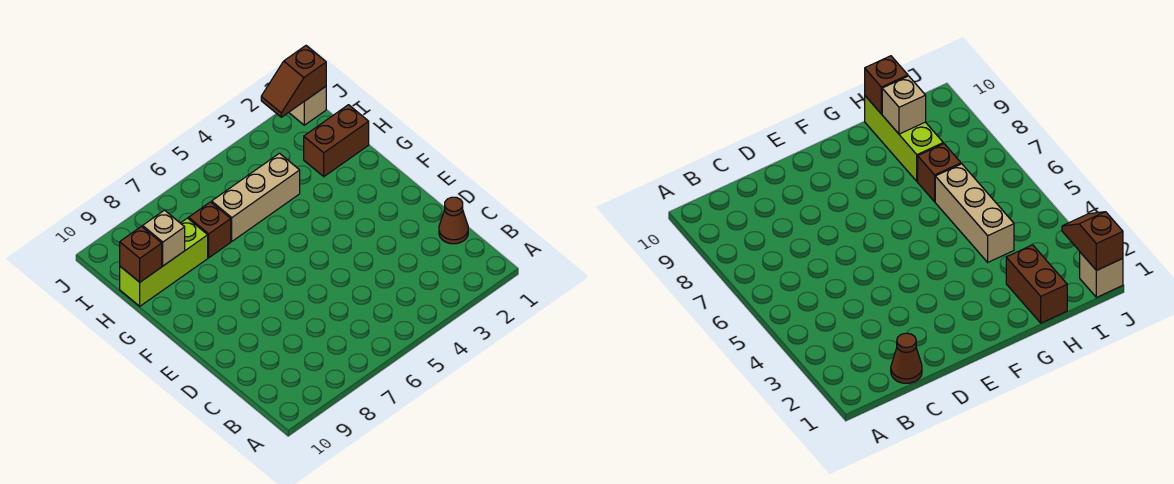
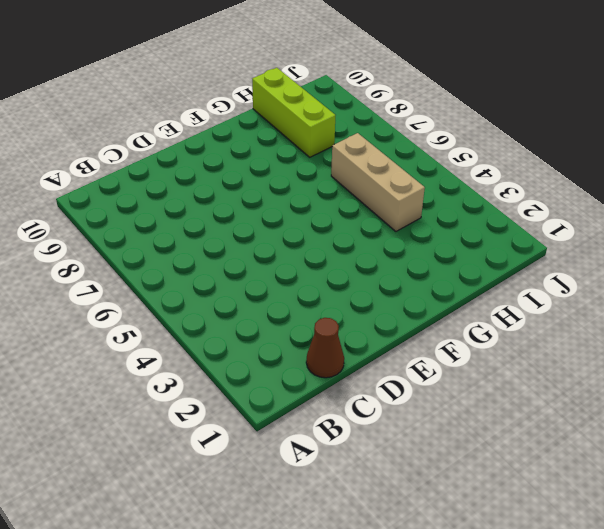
none -> brown 1x2 brick [304,105,369,177]
none -> brown 1x1 brick [189,202,231,258]

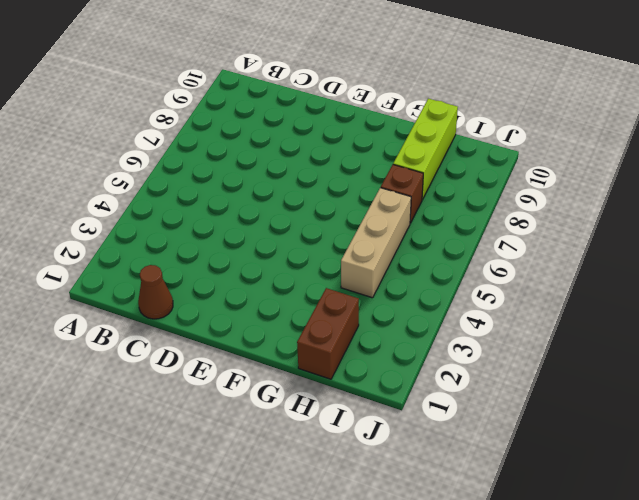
none -> tan 1x1 brick [289,87,326,125]
none -> tan 1x1 brick [143,210,185,266]

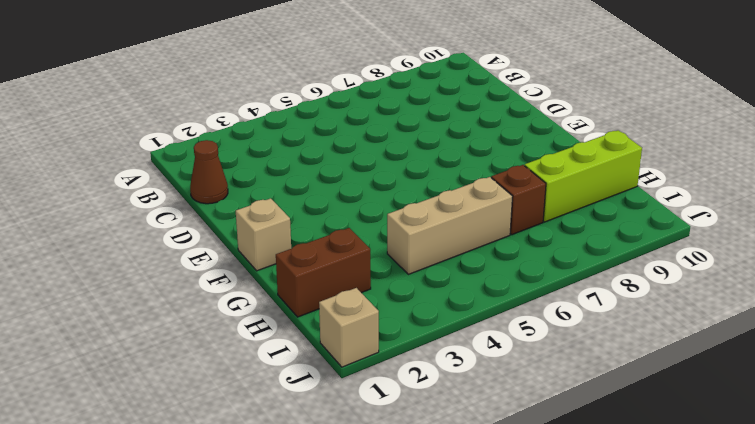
tan 1x1 brick [236,198,291,271] -> tan 1x1 brick moved to [143,210,185,266]
none -> brown 1x1 brick [120,227,162,282]
none -> brown 1x2 slope [261,46,326,117]

